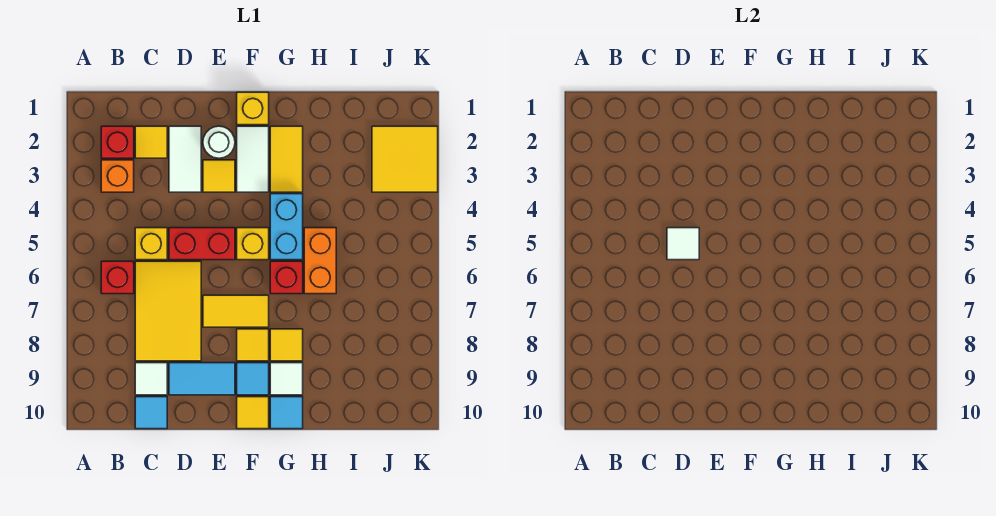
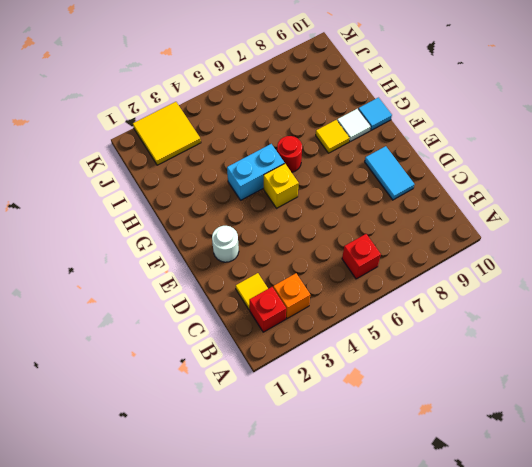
red 1x1 round brick [277,136,302,172] -> red 1x1 brick [270,261,303,294]
none -> yellow 1x1 brick [135,228,167,260]
none -> yellow 2x3 tile [135,261,201,361]
none -> white 1x1 tile [135,363,167,395]

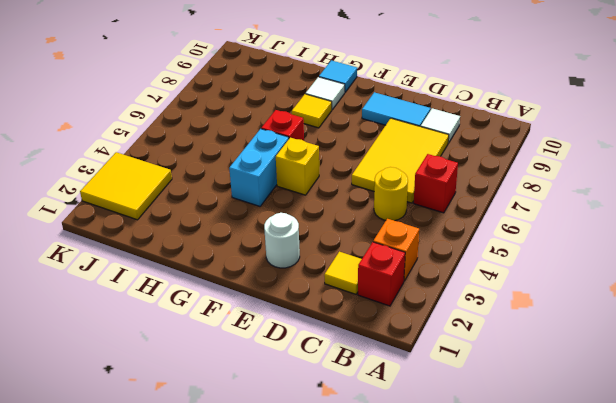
yellow 1x1 round brick [374,167,408,221] -> yellow 1x1 brick [135,228,167,260]
none -> cyan 1x1 tile [135,397,167,429]
none -> white 1x2 tile [169,126,201,192]
none -> red 1x2 brick [169,228,235,260]

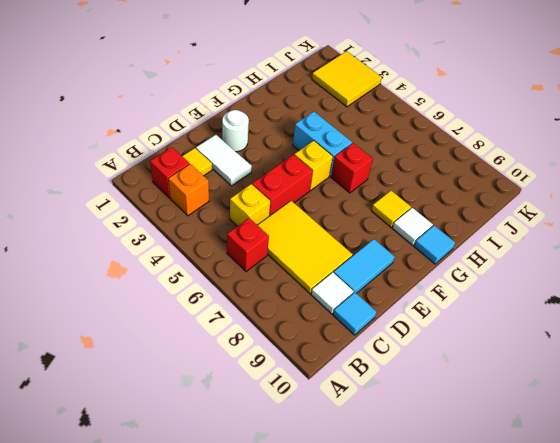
none -> yellow 1x1 tile [203,160,235,192]
none -> yellow 1x2 tile [203,295,269,327]
none -> yellow 1x1 brick [237,92,269,125]

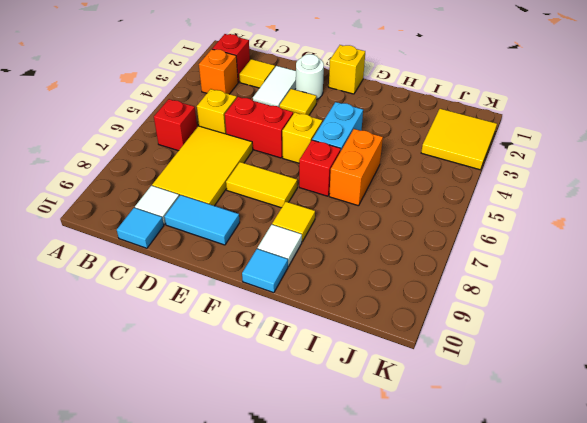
none -> white 1x2 tile [237,126,269,192]
none -> yellow 1x1 tile [237,329,269,361]
none -> cyan 1x1 tile [237,363,269,395]

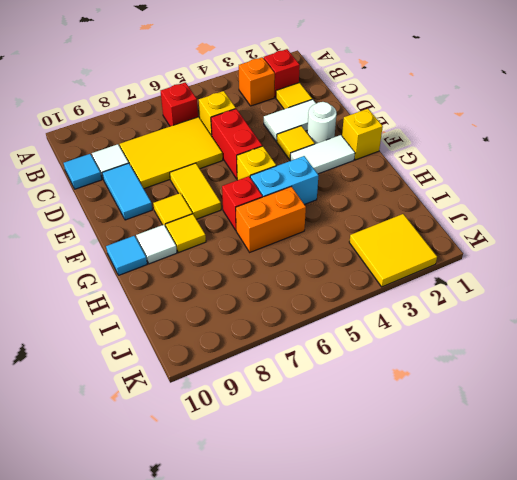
none -> cyan 1x1 tile [237,363,269,395]
none -> yellow 1x1 tile [237,397,269,429]
none -> yellow 1x2 tile [270,126,303,192]

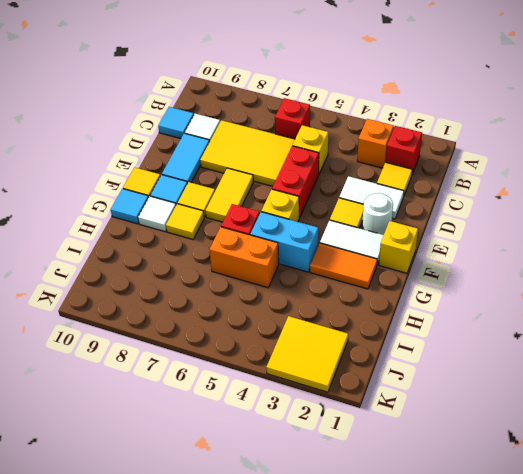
orange 1x2 tile [310,243,377,289] -> yellow 1x2 tile [270,126,303,192]
none -> white 1x1 tile [667,228,699,260]

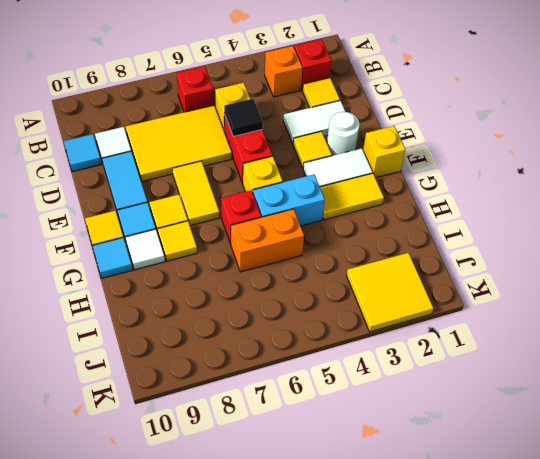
black 1x1 tile [224,99,263,136] -> white 1x1 tile [667,228,699,260]

